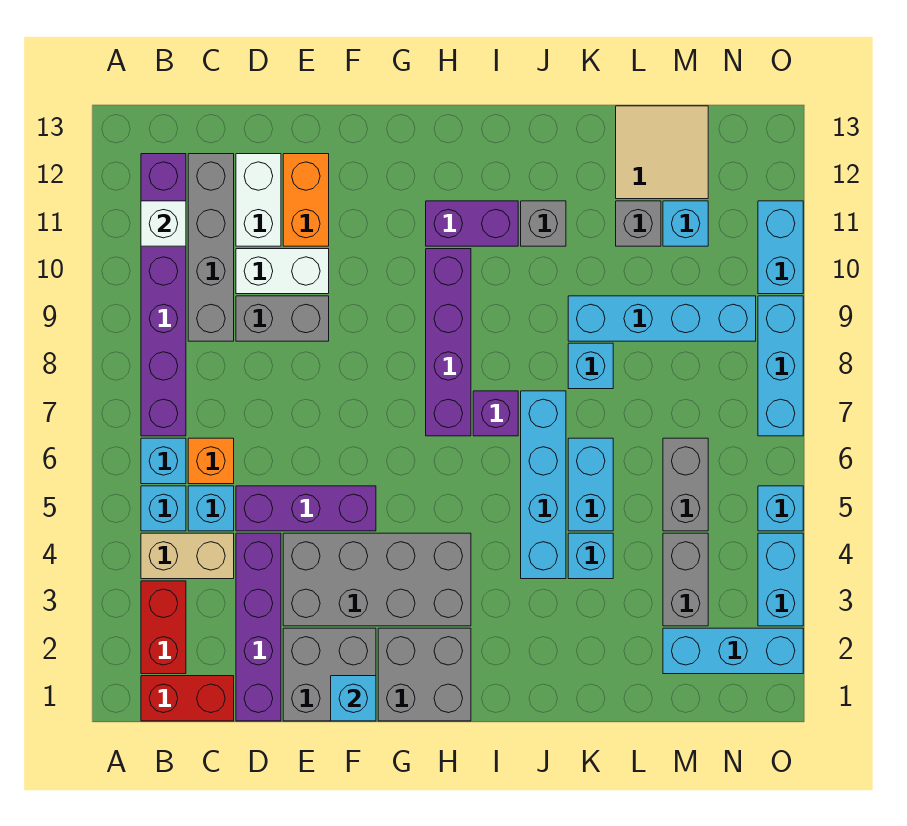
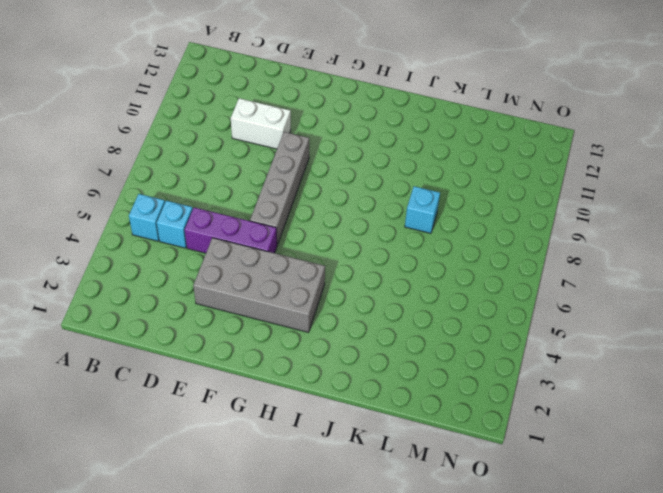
grey 1x4 brick [250,132,309,245] -> grey 1x4 brick moved to [188,154,234,341]
none -> red 1x2 brick [141,676,234,721]
none -> red 1x2 brick [141,581,186,674]
none -> tan 1x2 brick [141,533,234,579]
none -> cyan 1x1 brick [141,438,186,484]

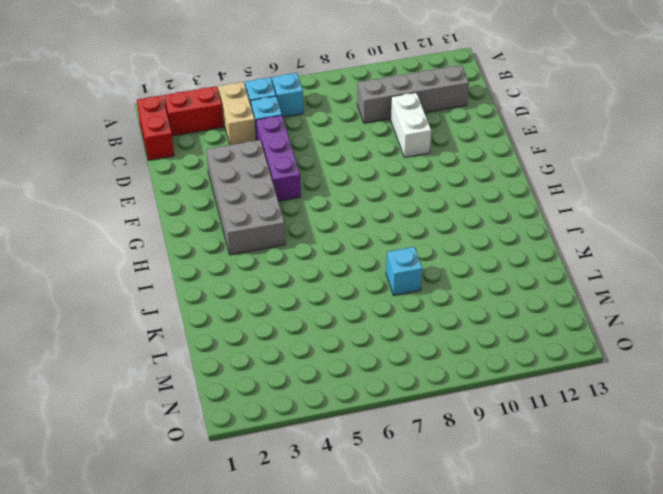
none -> purple 1x6 brick [141,154,186,436]
none -> orange 1x1 brick [188,438,234,484]
none -> purple 1x4 brick [236,533,281,721]
none -> grey 1x2 brick [236,296,329,341]

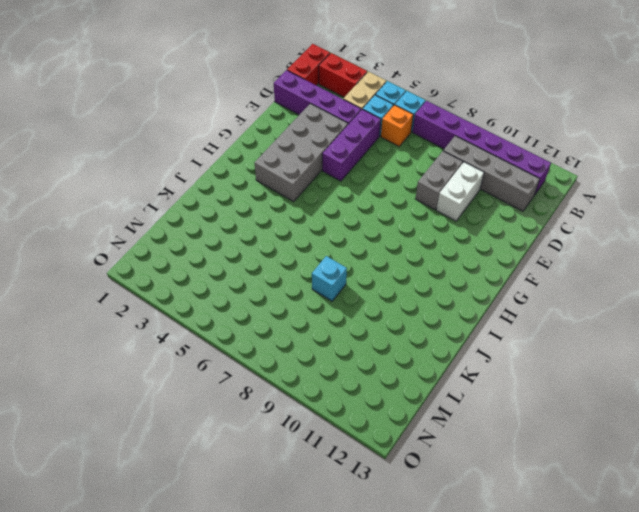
none -> white 1x2 brick [236,154,281,246]
none -> grey 2x2 brick [283,628,376,721]
none -> orange 1x2 brick [283,154,329,246]
none -> grey 2x2 brick [378,628,471,721]

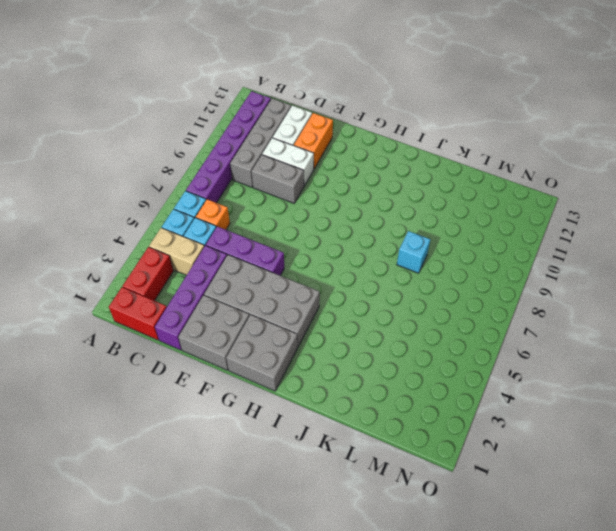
none -> purple 1x4 brick [426,249,471,436]
none -> purple 1x2 brick [426,201,518,246]
none -> purple 1x1 brick [473,391,518,436]
none -> cyan 1x4 brick [521,391,566,579]

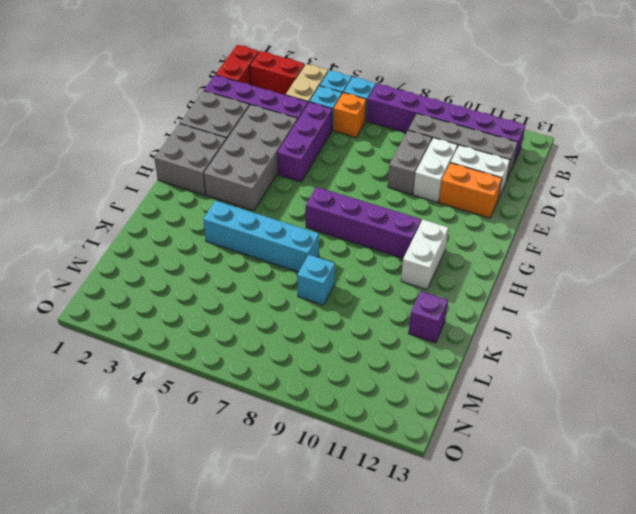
white 1x2 brick [401,220,448,290] -> purple 1x2 brick [426,201,518,246]
purple 1x1 brick [408,291,448,343] -> purple 1x1 brick moved to [473,391,518,436]
none -> grey 1x1 brick [521,201,566,246]
none -> cyan 1x1 brick [568,533,613,579]
none -> cyan 1x2 brick [568,438,613,531]
none -> cyan 1x4 brick [568,296,756,341]

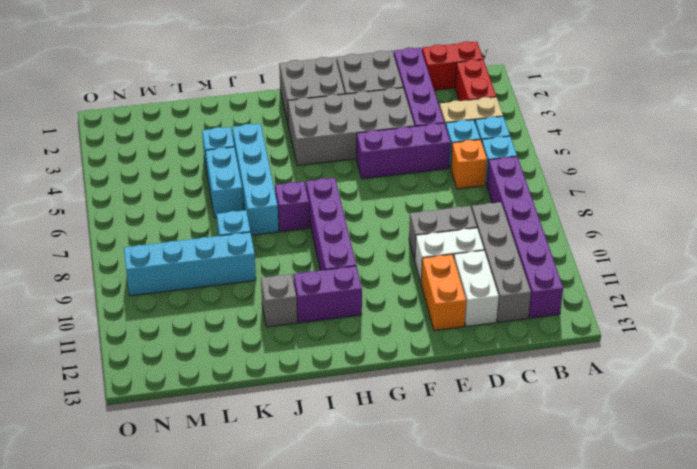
none -> grey 1x1 brick [616,201,661,246]
none -> tan 2x2 tile [616,106,708,199]
none -> cyan 1x3 brick [663,628,803,674]
none -> grey 1x2 brick [663,533,708,626]

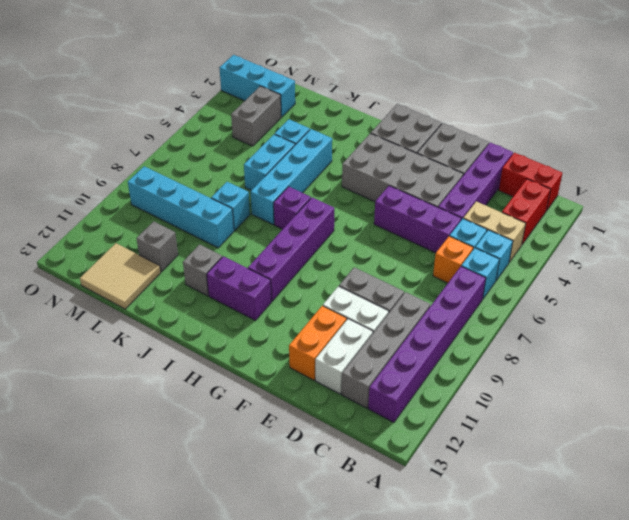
none -> grey 1x2 brick [663,438,708,531]
none -> cyan 1x1 brick [663,201,708,246]
none -> cyan 1x2 brick [758,533,803,626]
none -> cyan 1x1 brick [758,486,803,531]

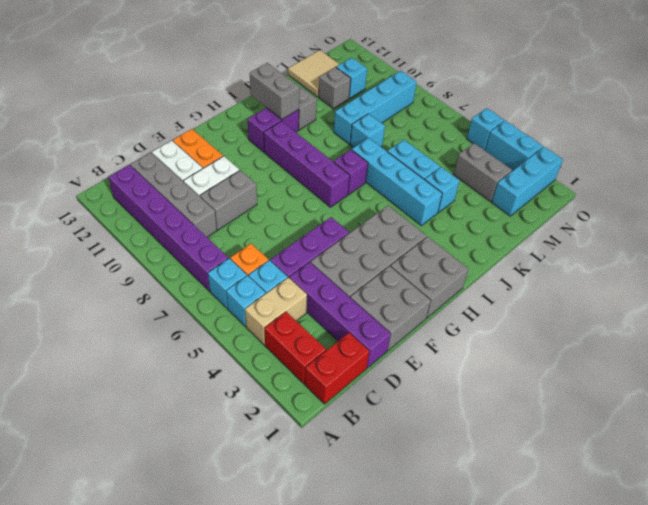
grey 1x2 brick [250,63,300,120] -> grey 1x2 brick moved to [663,438,708,531]
none -> cyan 1x3 brick [758,296,803,436]
none -> cyan 1x2 brick [758,201,803,294]
none -> white 1x1 brick [141,201,186,246]
none -> cyan 1x1 brick [331,676,376,721]

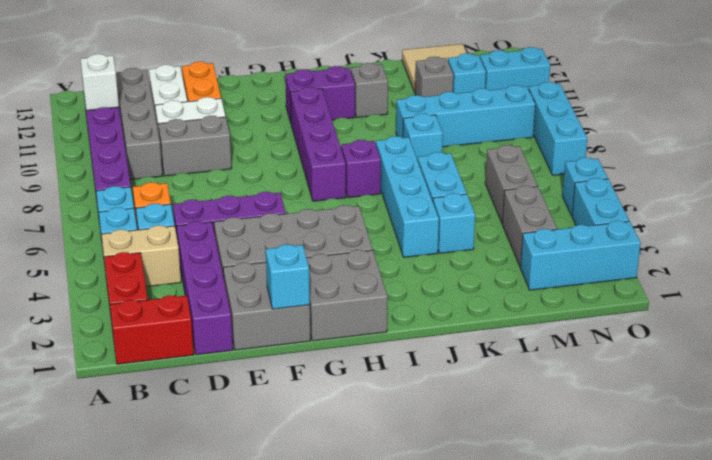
cyan 1x2 brick [480,47,550,90] -> cyan 1x2 brick turned to [758,201,803,294]

